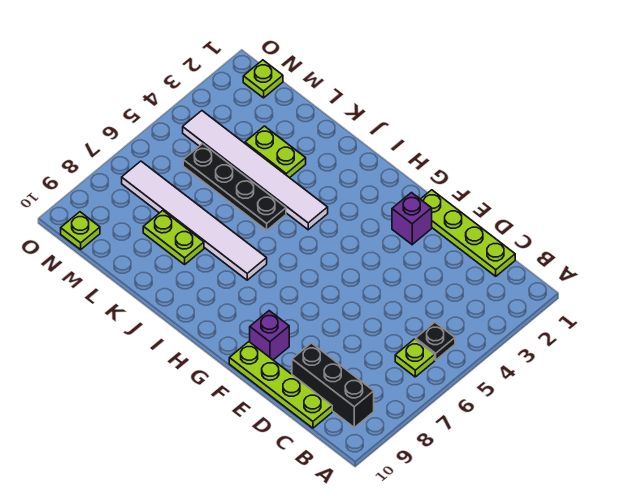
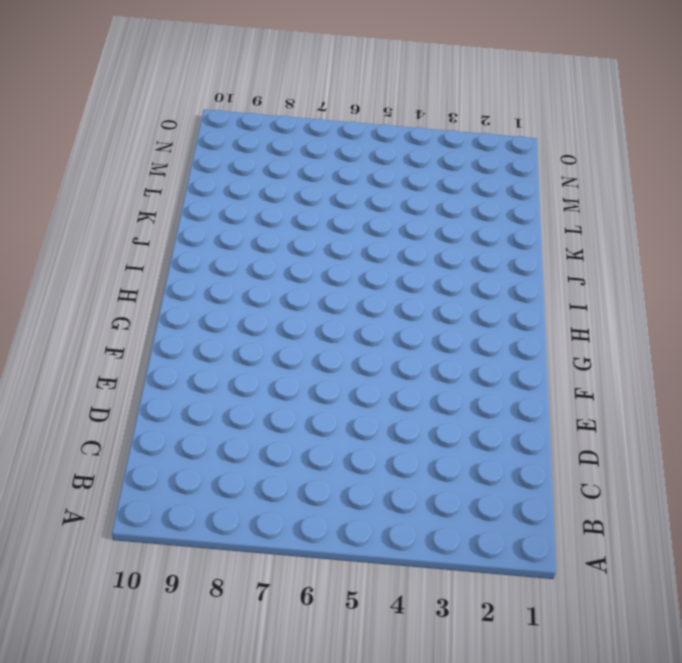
none -> black 1x1 plate [416,322,455,360]
none -> lime 1x1 plate [395,339,435,377]
none -> black 1x3 brick [292,343,374,427]

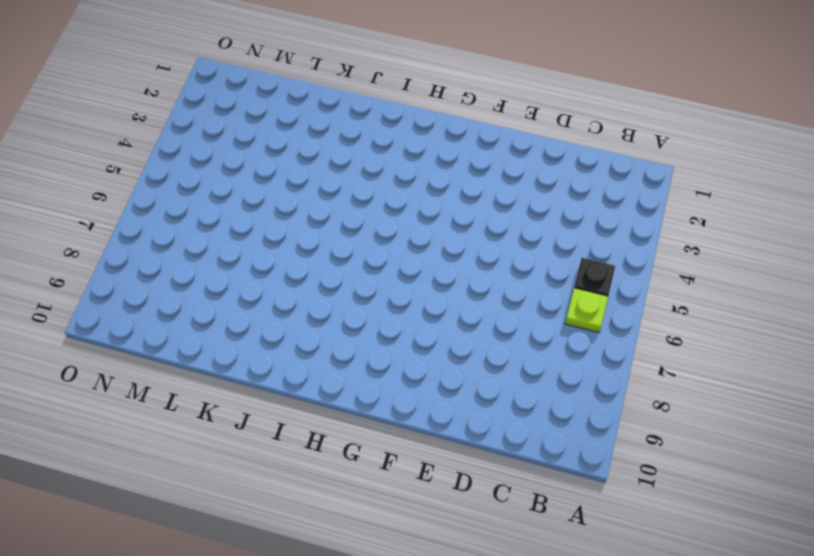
none -> black 1x3 brick [292,343,374,427]
none -> lime 1x4 plate [421,190,515,276]
none -> lime 1x4 plate [229,342,332,428]

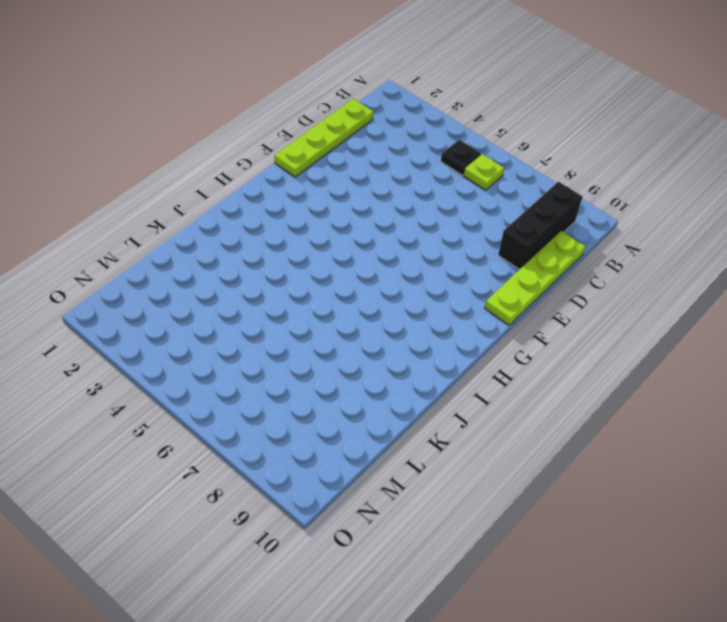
none -> purple 1x1 brick [392,193,432,245]
none -> purple 1x1 brick [250,311,289,360]
none -> white 1x6 tile [183,111,328,230]

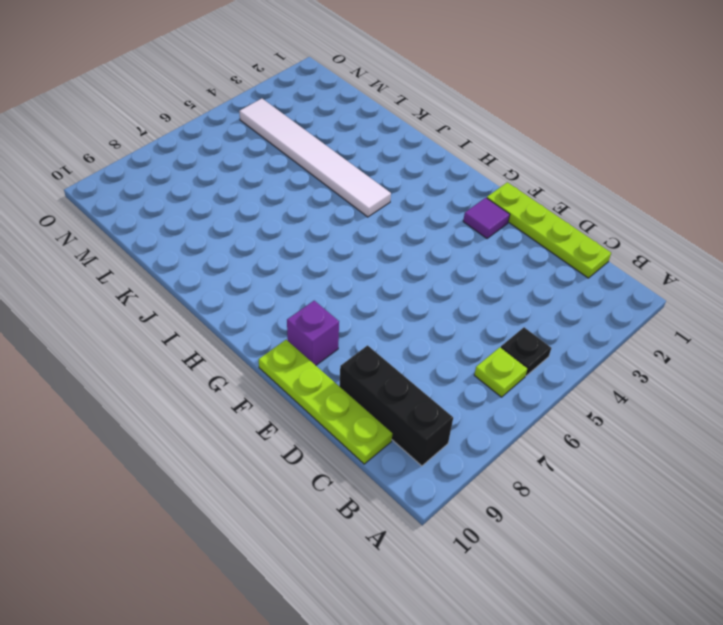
purple 1x1 tile [463,198,510,239] -> purple 1x1 brick [392,193,432,245]
none -> white 1x6 tile [122,161,267,280]
none -> black 1x4 plate [183,144,286,230]
none -> lime 1x2 plate [245,126,306,178]

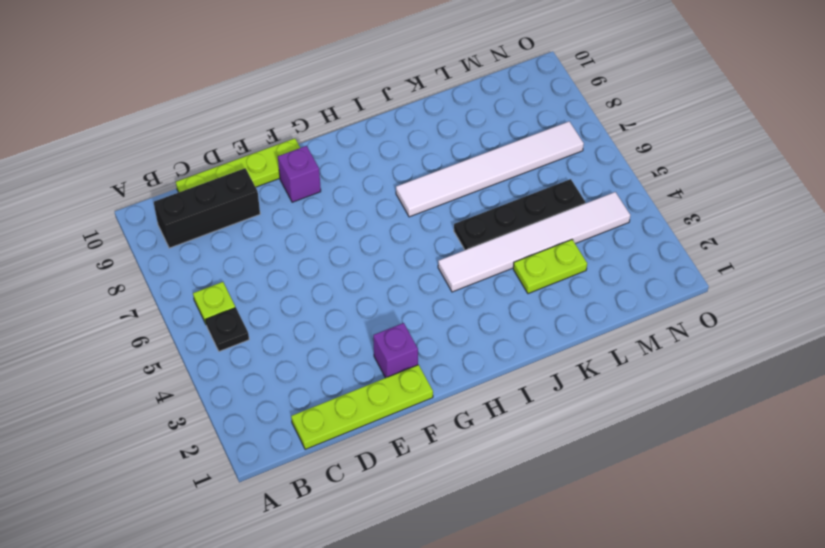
none -> lime 1x2 plate [143,211,204,264]
none -> lime 1x1 plate [243,60,283,98]
none -> lime 1x1 plate [61,212,100,250]

